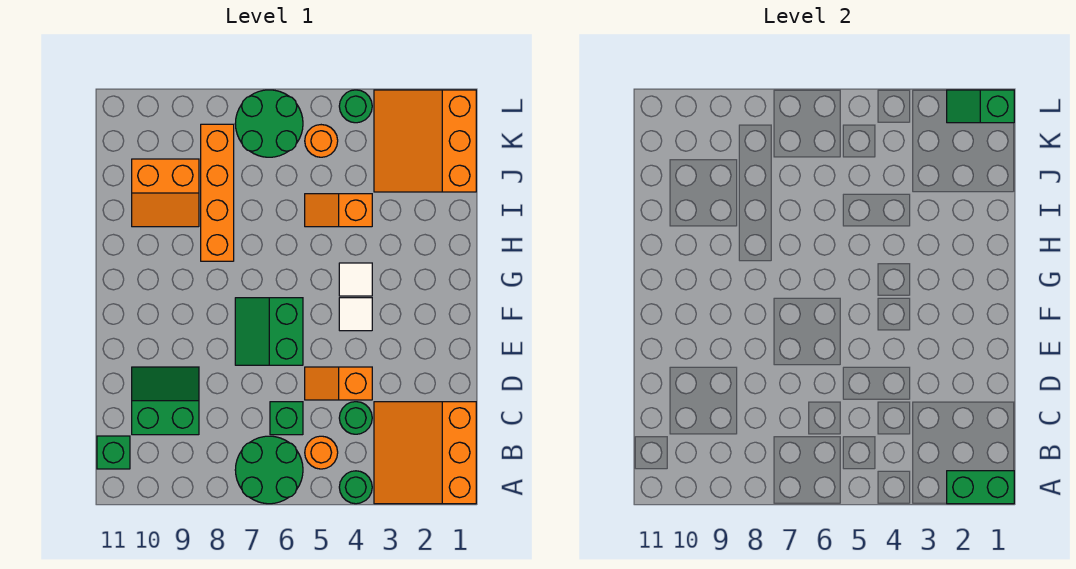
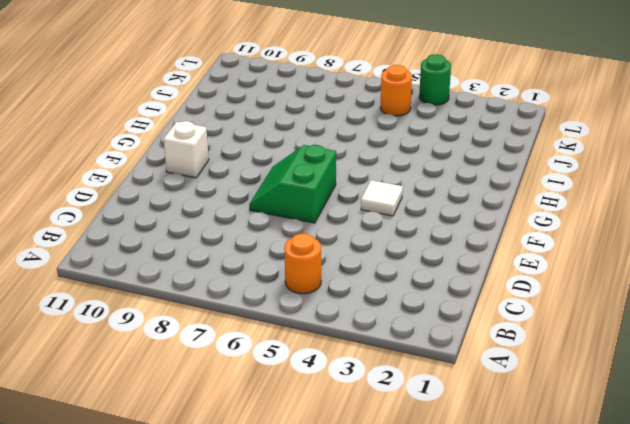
white 1x1 brick [164,121,209,178] -> none
none -> orange 3x3 slope [374,402,476,504]
none -> green 1x1 round brick [339,471,372,504]
none -> green 2x2 round brick [235,436,303,504]

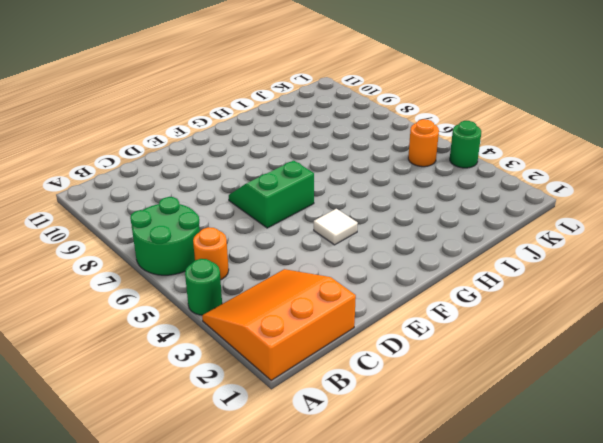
none -> green 1x1 brick [97,436,130,469]
none -> green 1x1 round brick [339,402,372,434]
none -> green 1x1 brick [270,402,303,435]

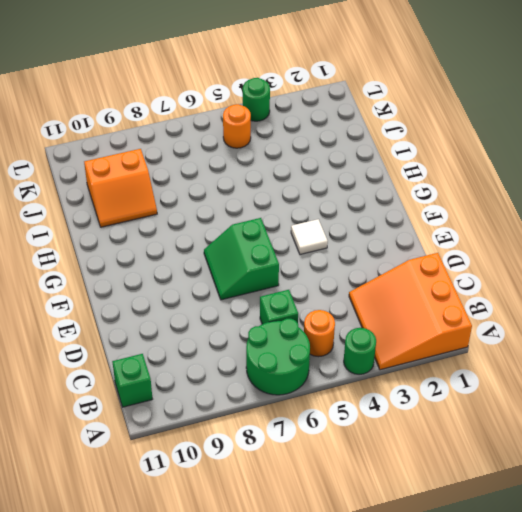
none -> green 1x1 round brick [339,402,372,434]
none -> green 2x2 slope [132,367,199,435]
none -> orange 1x2 slope [305,367,372,400]

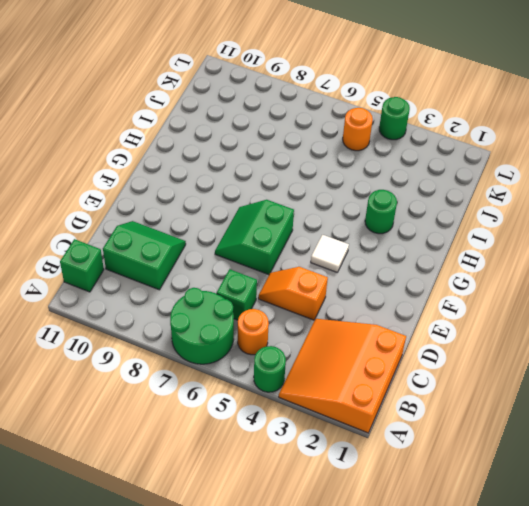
green 1x1 round brick [365,190,397,234] -> green 1x1 round brick moved to [339,402,372,434]
none -> white 1x1 tile [339,263,372,296]
none -> orange 1x4 brick [201,124,234,261]
none -> orange 1x2 slope [305,194,372,227]

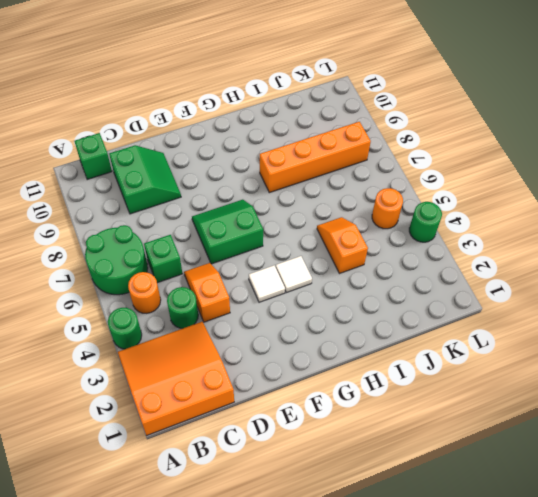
none -> orange 2x2 slope [132,159,199,227]
none -> orange 3x3 slope [374,90,476,192]
none -> green 2x2 round brick [235,90,303,157]

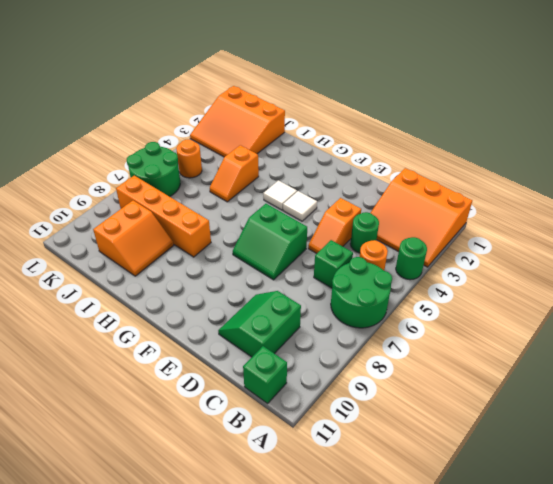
none -> green 1x1 round brick [339,90,372,123]
none -> green 1x2 brick [947,471,1014,504]
none -> green 1x2 slope [947,90,1014,123]

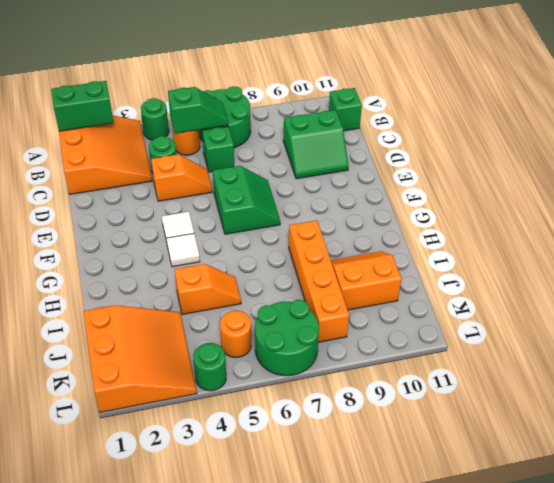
green 1x2 slope [168,87,228,133] -> green 1x2 slope moved to [947,90,1014,123]

